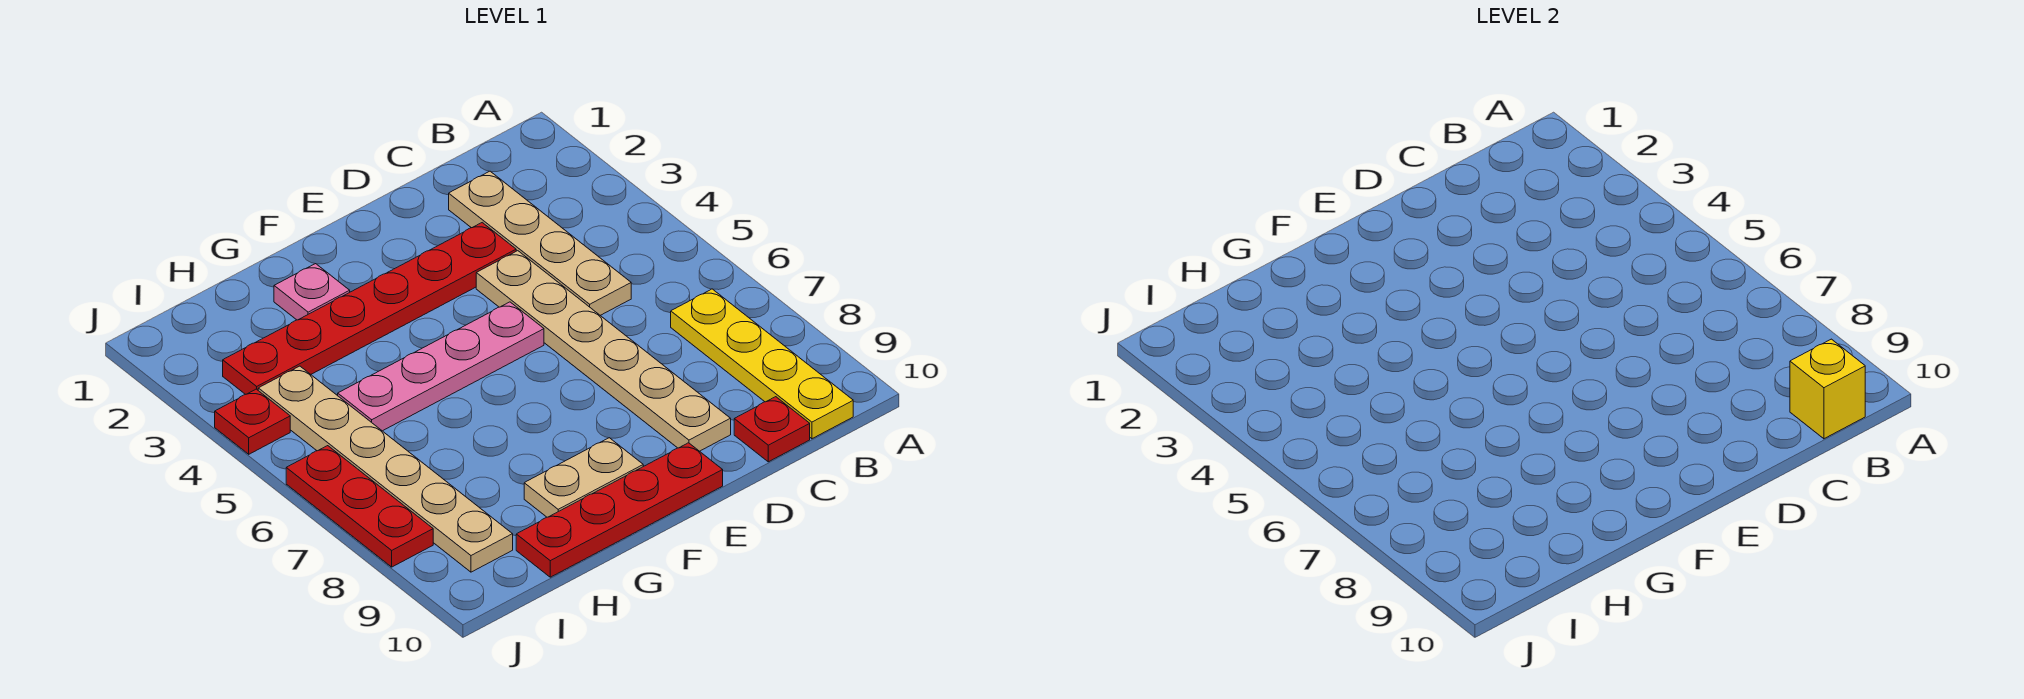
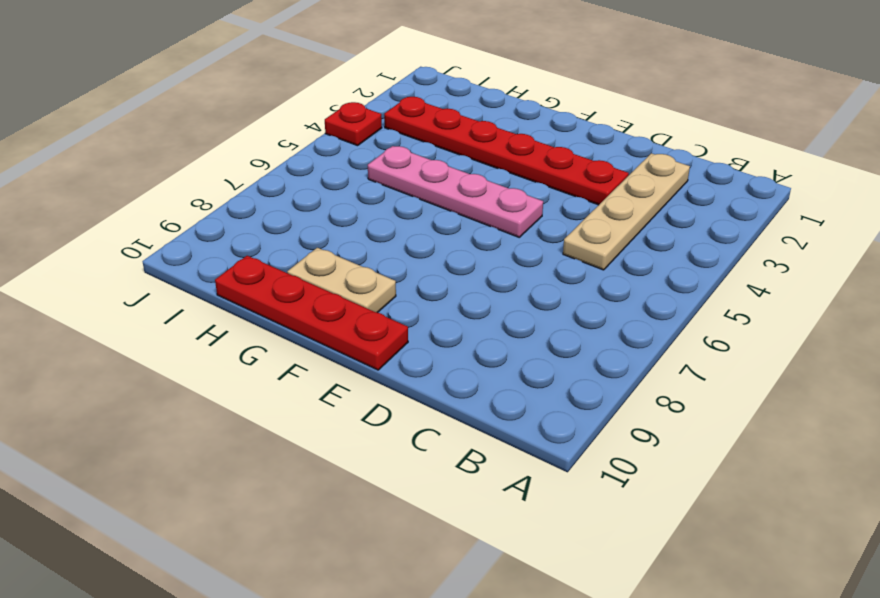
none -> yellow 1x4 plate [671,289,853,439]
none -> red 1x1 plate [734,397,810,462]
none -> tan 1x6 plate [476,251,731,451]

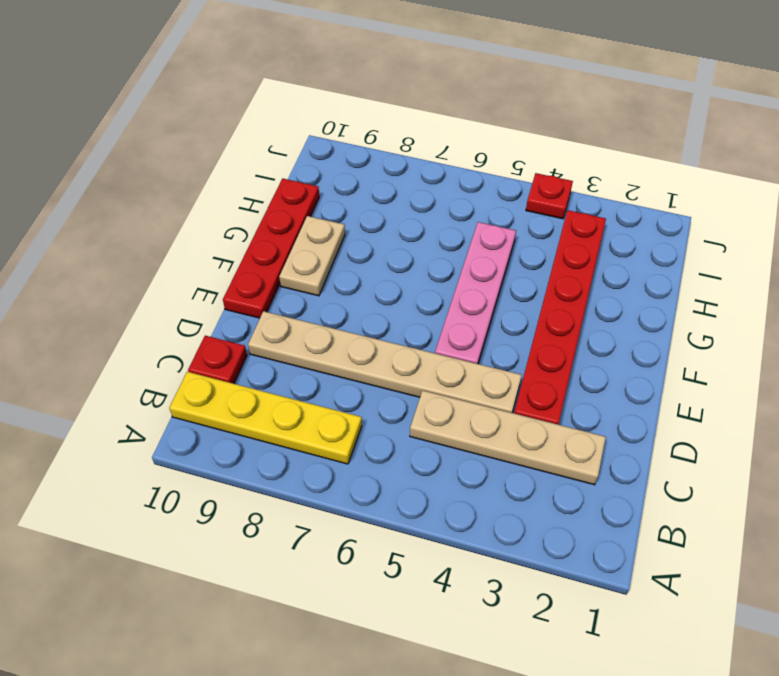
none -> pink 1x1 plate [274,264,350,320]
none -> tan 1x6 plate [258,366,513,572]
none -> red 1x3 plate [286,446,433,567]

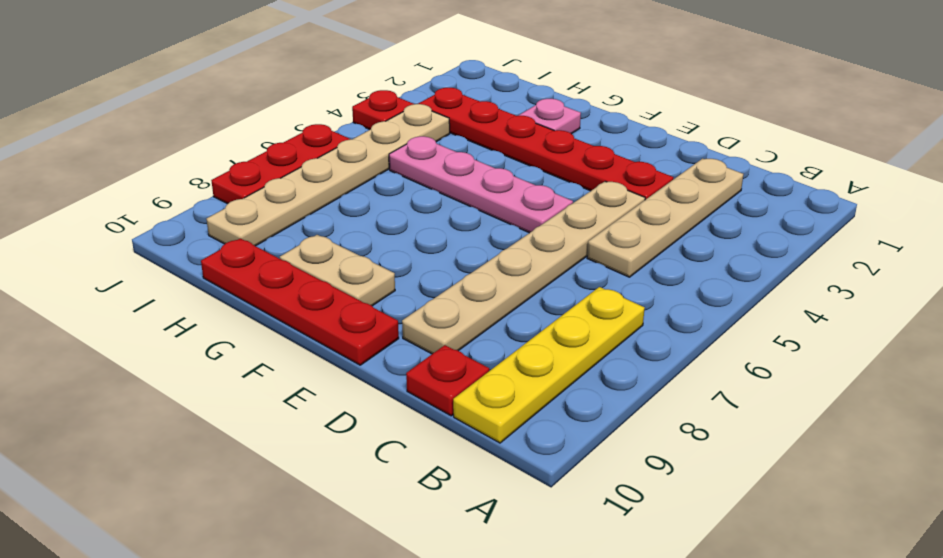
none -> yellow 1x1 brick [1790,339,1865,439]

